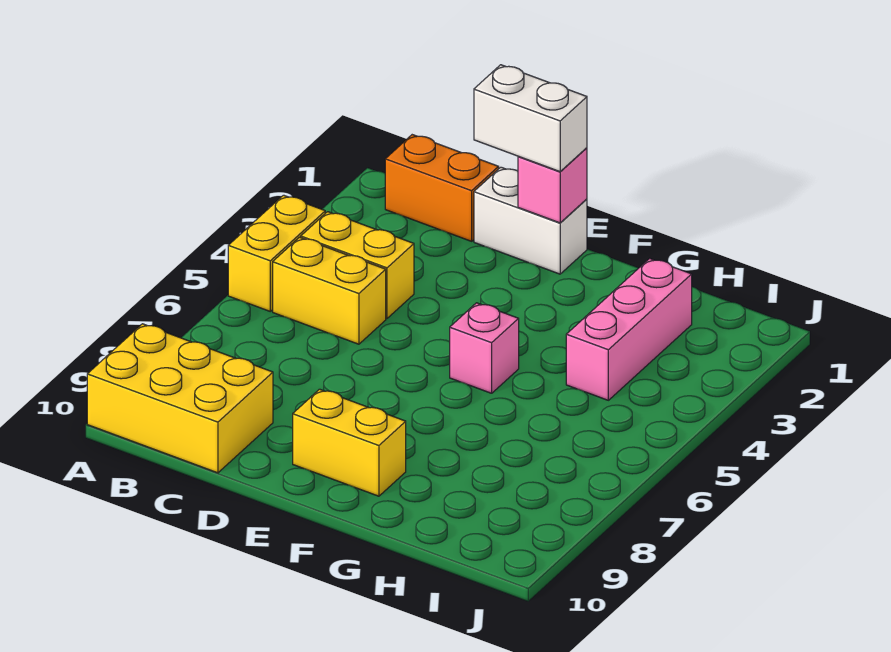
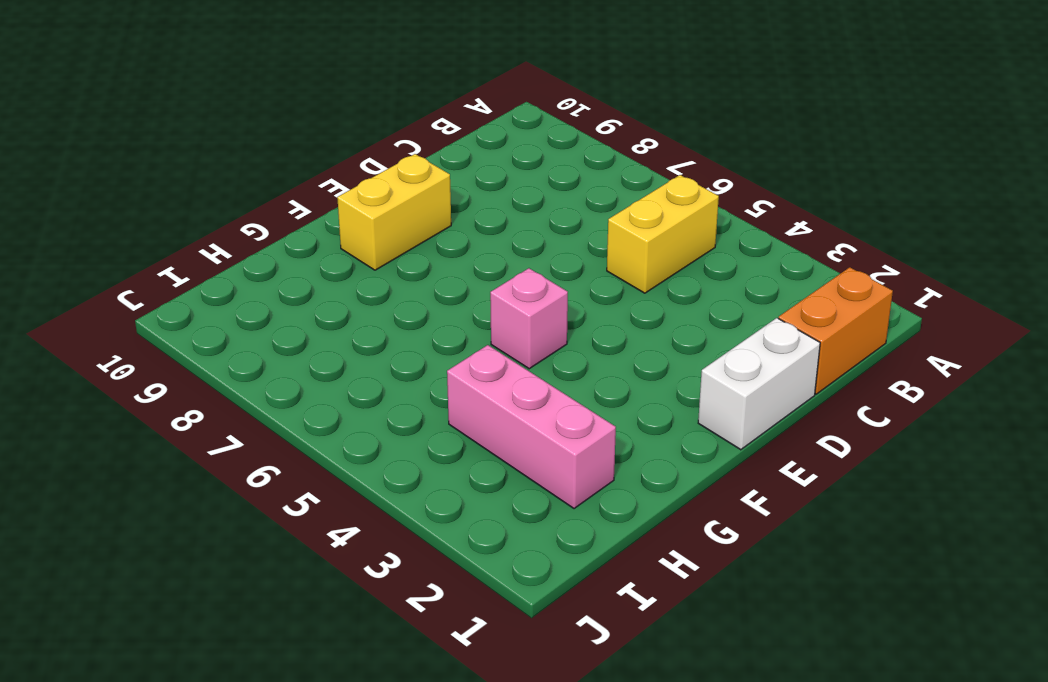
none -> yellow 1x2 brick [228,195,325,311]
none -> yellow 2x3 brick [87,324,273,473]

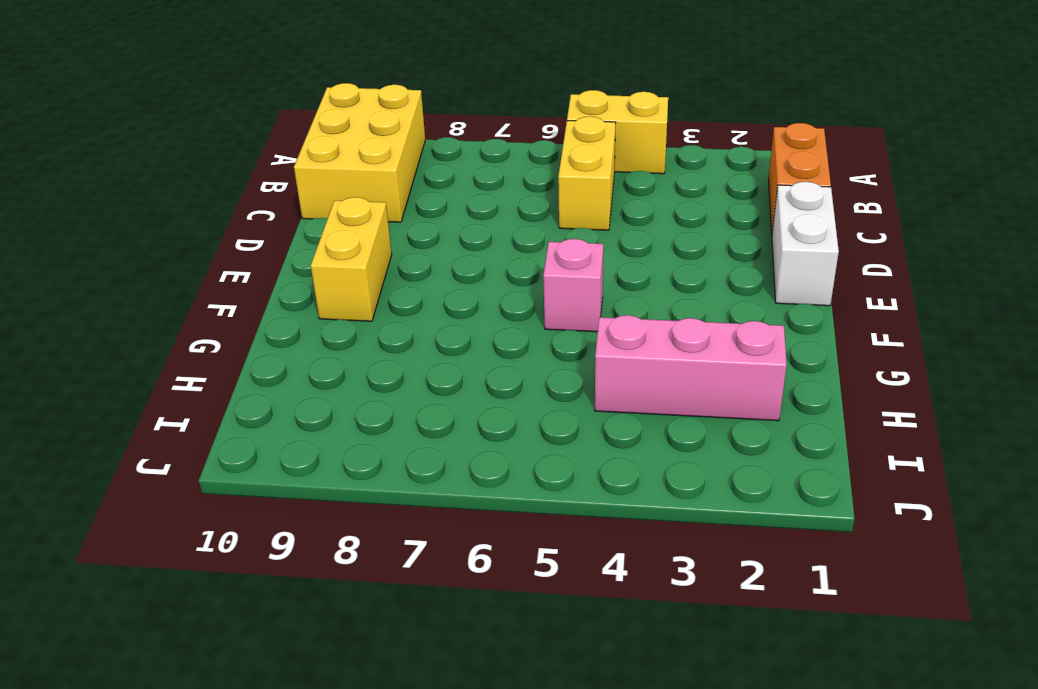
none -> yellow 1x2 brick [301,212,414,318]
none -> pink 1x1 brick [518,148,587,223]

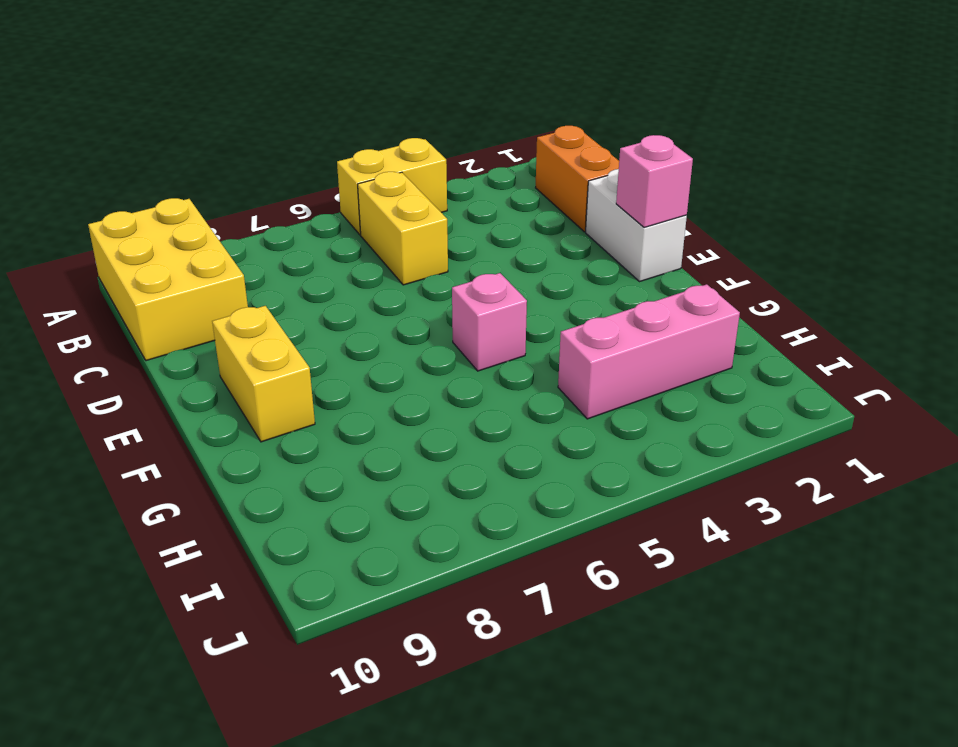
none -> yellow 1x2 brick [301,212,414,318]
none -> white 1x2 brick [474,65,587,172]

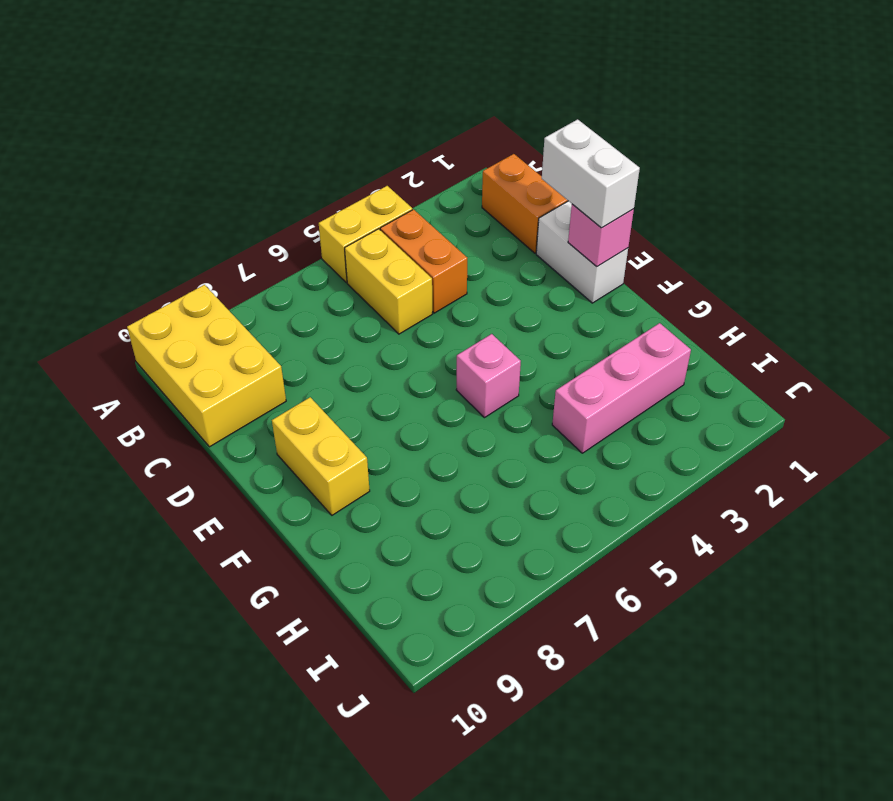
orange 1x2 brick [380,209,467,313] -> yellow 1x2 brick [301,212,414,318]

